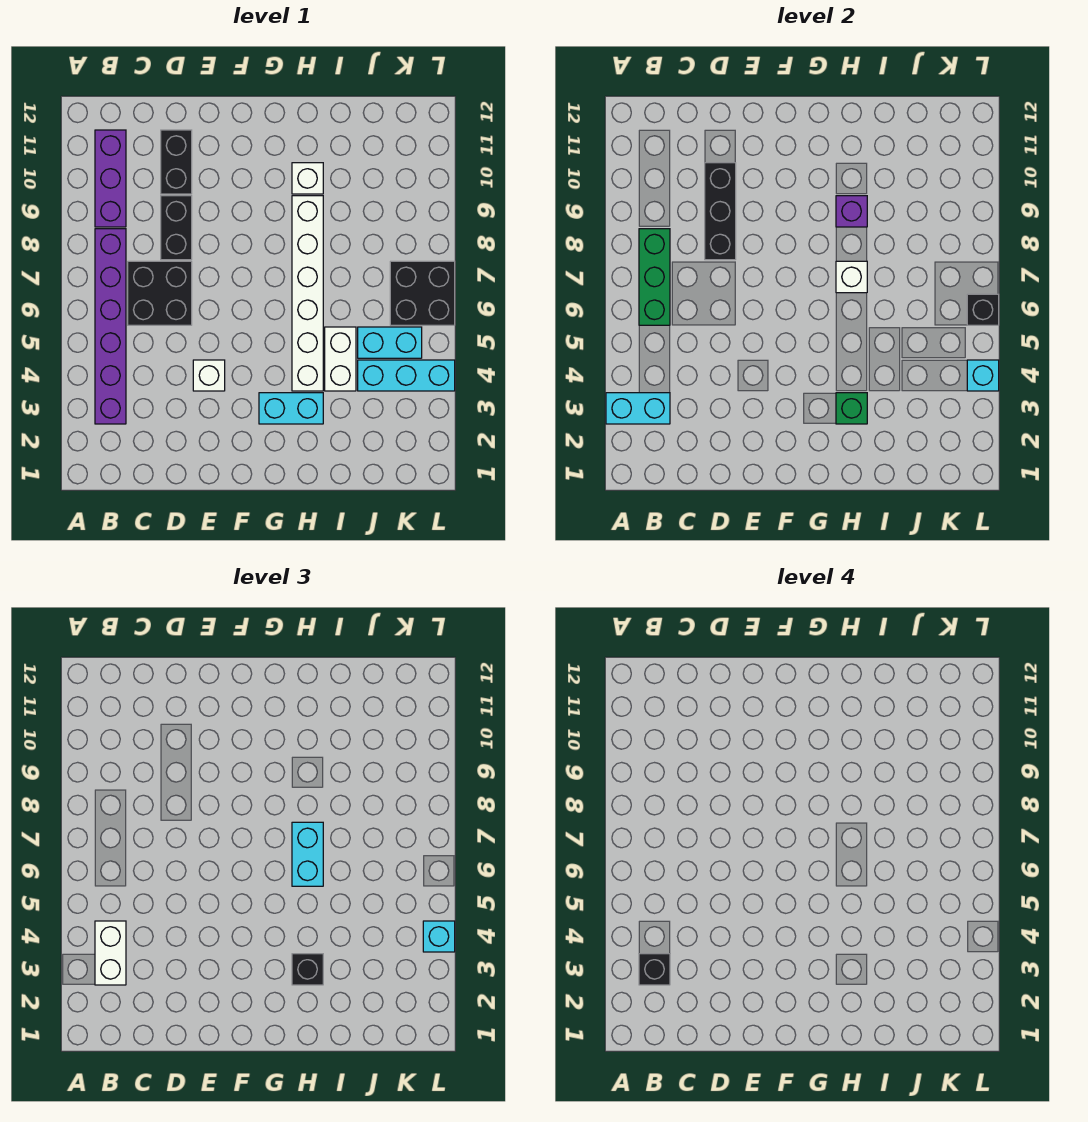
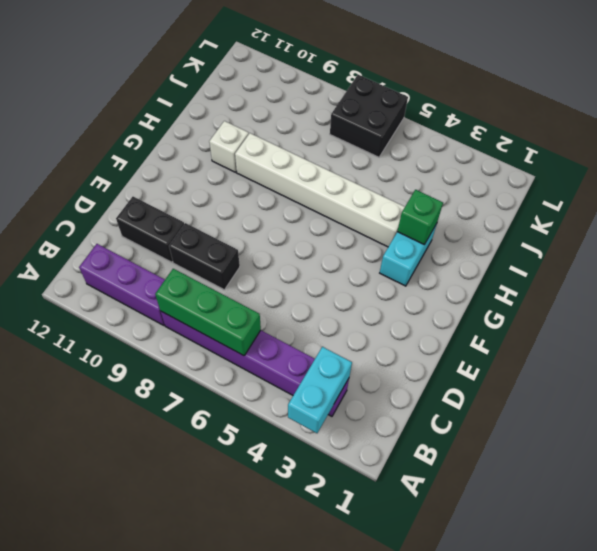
none -> black 2x2 brick [128,261,192,325]
none -> white 1x1 brick [193,360,225,391]
none -> white 1x2 brick [325,327,356,391]

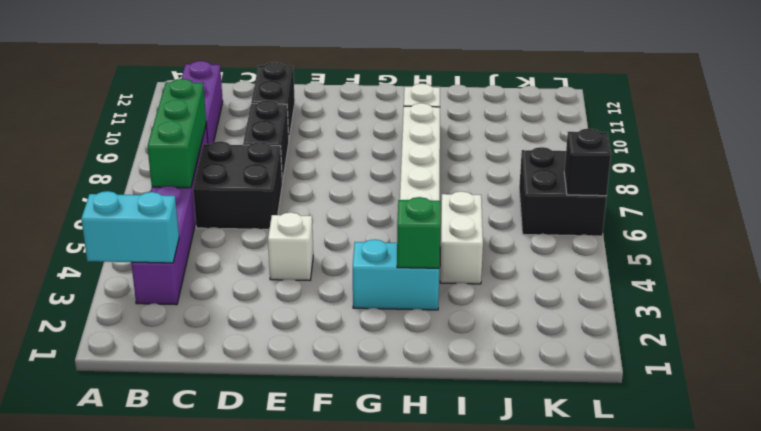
none -> cyan 1x3 brick [358,360,455,391]
none -> cyan 1x2 brick [358,327,422,358]
none -> black 1x3 brick [705,163,736,260]

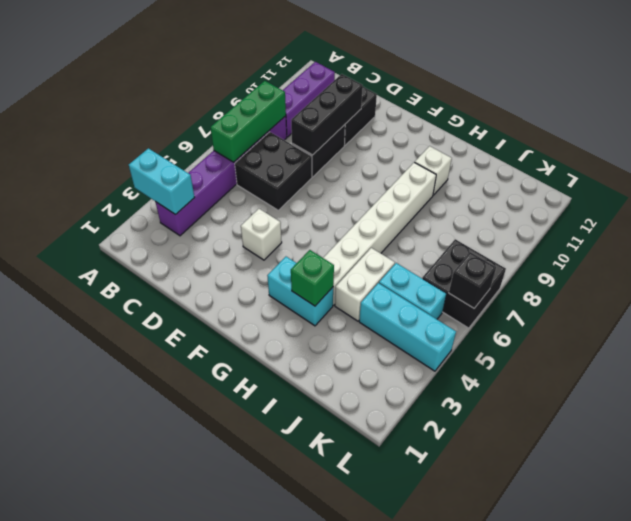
none -> white 1x1 brick [836,261,867,293]
none -> purple 1x1 brick [836,196,867,227]
none -> cyan 1x1 brick [967,360,999,391]

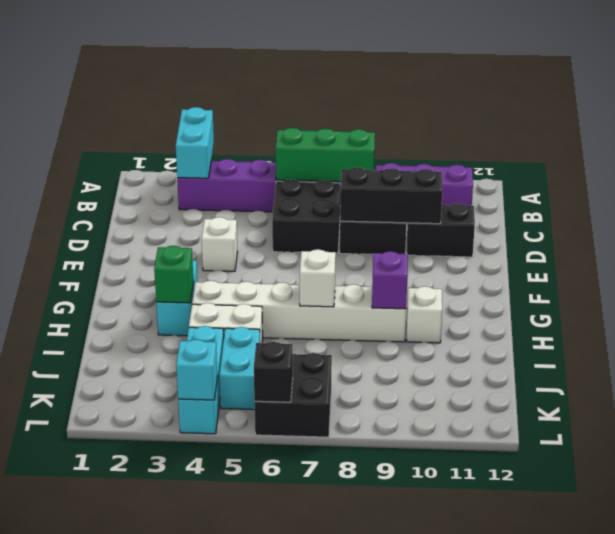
none -> white 1x2 brick [95,921,126,985]
none -> black 1x1 brick [292,954,323,985]
none -> cyan 1x2 brick [292,822,323,886]

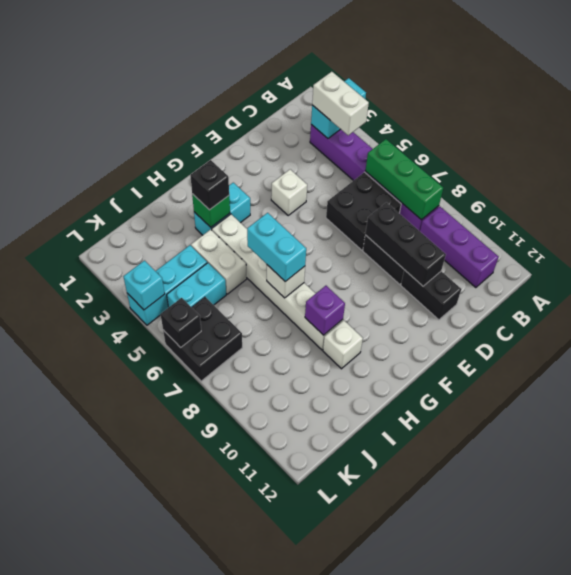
none -> cyan 1x1 brick [423,921,455,952]
none -> black 1x1 brick [639,954,670,985]

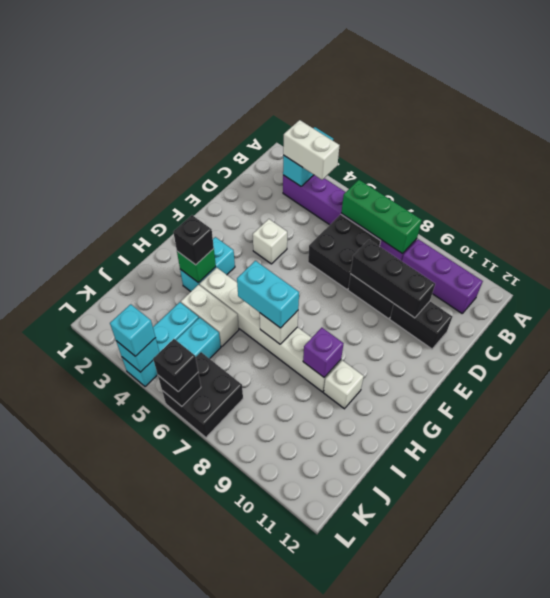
black 1x1 brick [153,339,198,392] -> black 1x1 brick moved to [639,954,670,985]

